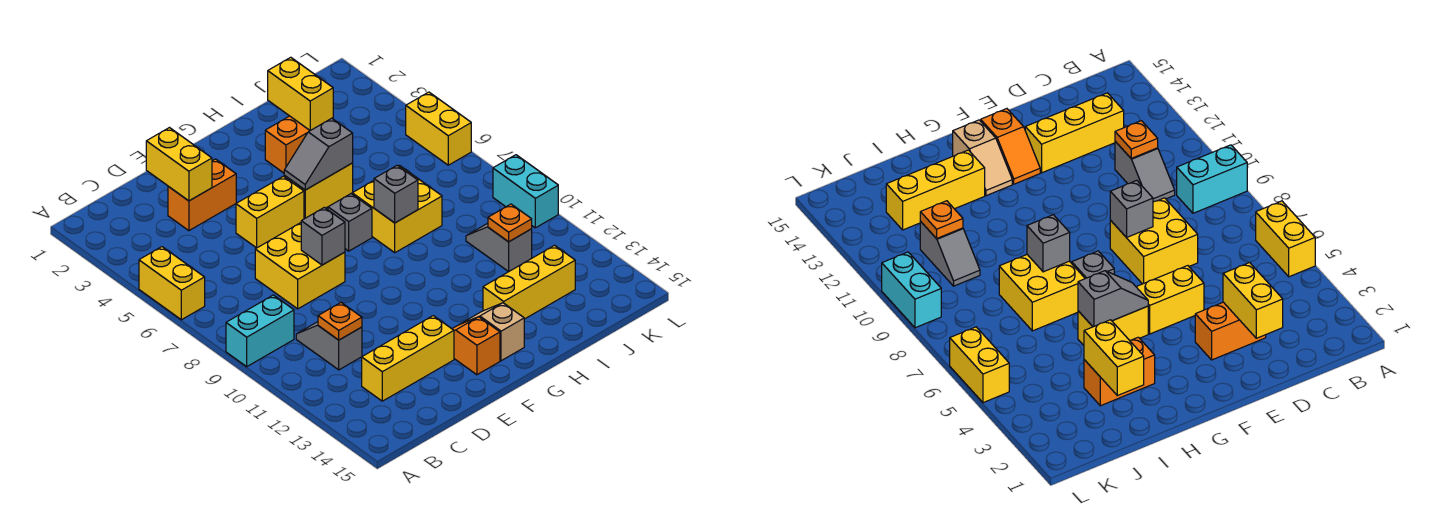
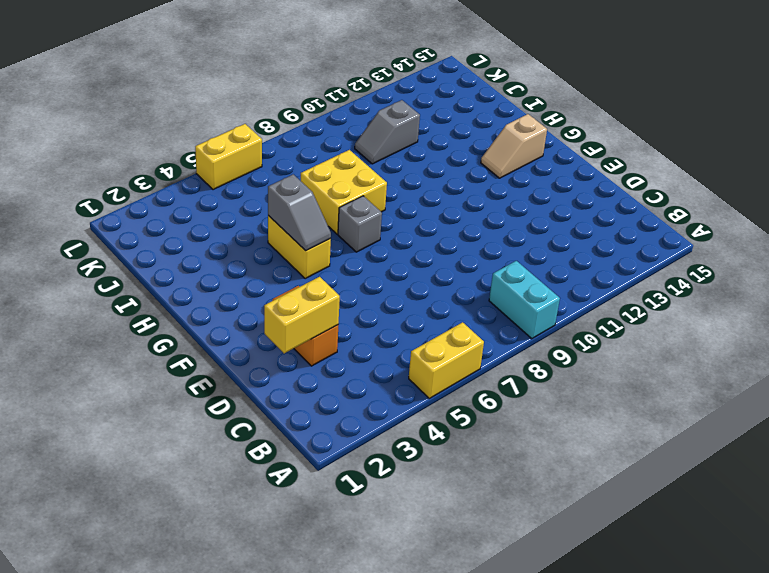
none -> grey 1x2 slope [296,322,362,370]
none -> yellow 1x3 brick [362,316,454,401]
none -> yellow 2x2 brick [255,223,345,309]

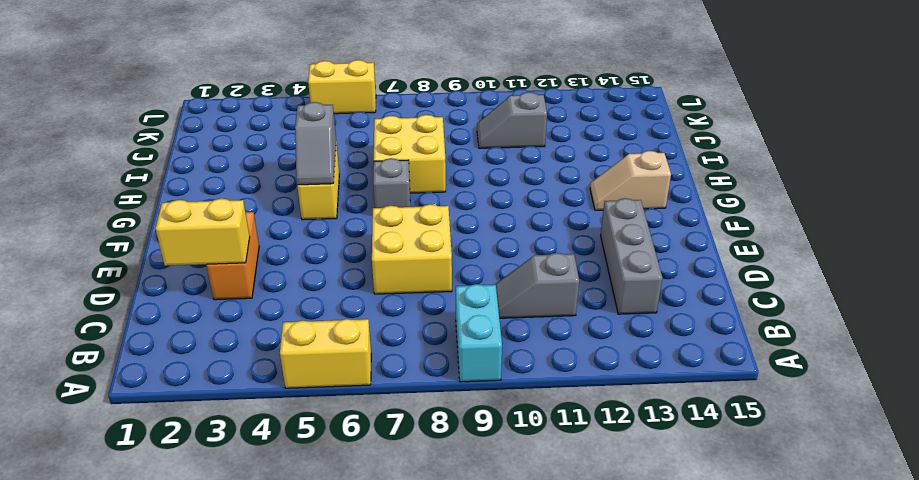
grey 1x3 brick [601,198,663,314] -> yellow 1x3 brick [362,316,454,401]
none -> yellow 1x2 brick [236,176,304,248]
none -> orange 1x2 slope [452,317,500,375]
none -> orange 1x2 brick [265,116,333,173]

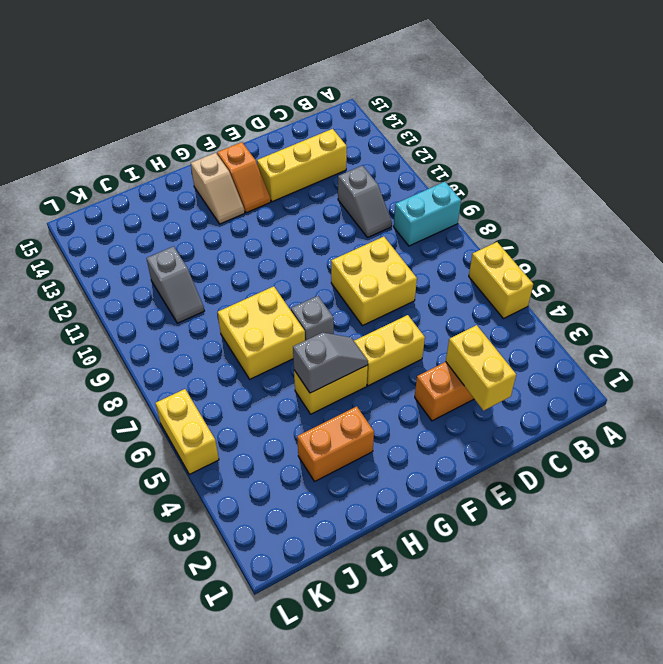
none -> yellow 1x3 brick [483,245,575,319]
none -> cyan 1x2 brick [493,155,558,228]
none -> orange 1x1 plate [318,303,362,340]

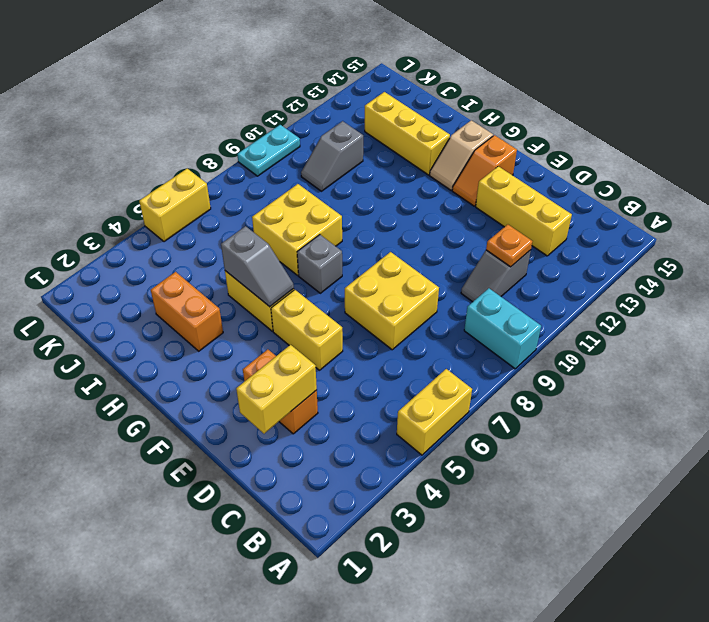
cyan 1x2 plate [237,125,300,176] -> cyan 1x2 brick [493,155,558,228]
none -> grey 1x1 brick [301,207,345,265]
none -> grey 1x1 brick [374,165,418,223]
none -> yellow 1x2 brick [268,57,333,130]

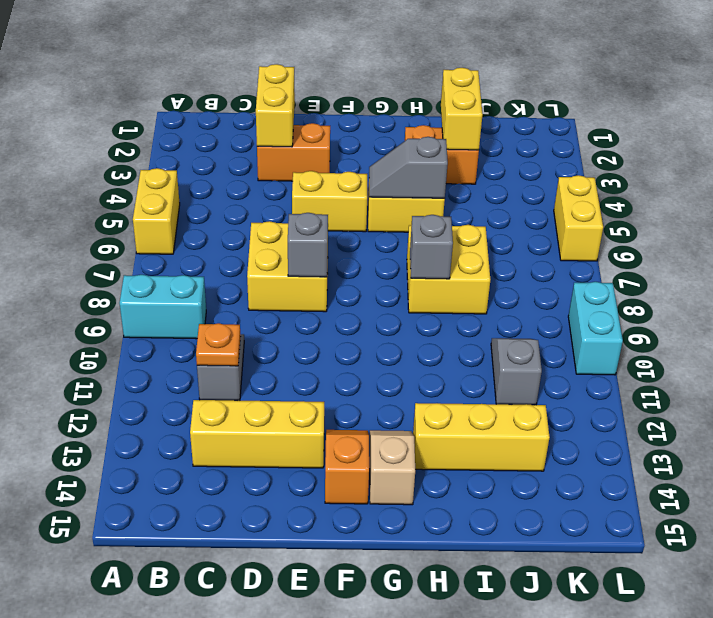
none -> grey 1x1 brick [328,194,372,251]
none -> orange 1x1 plate [488,204,532,242]

